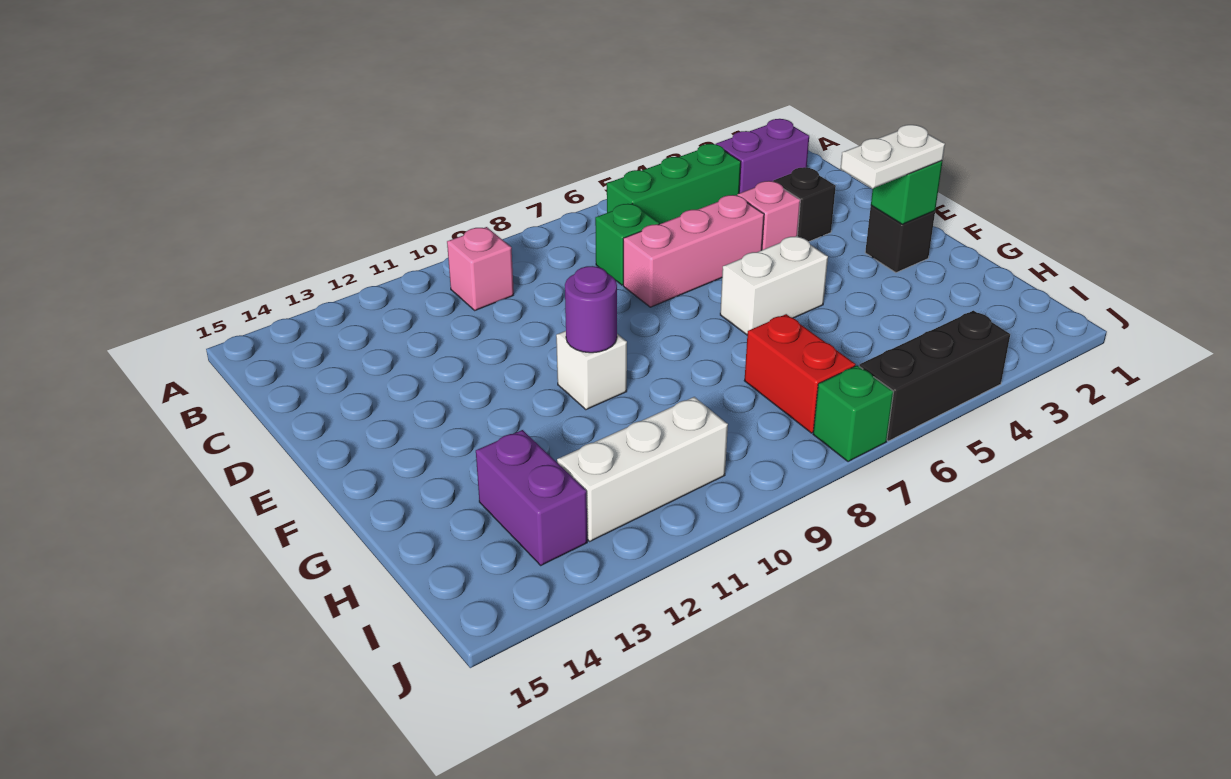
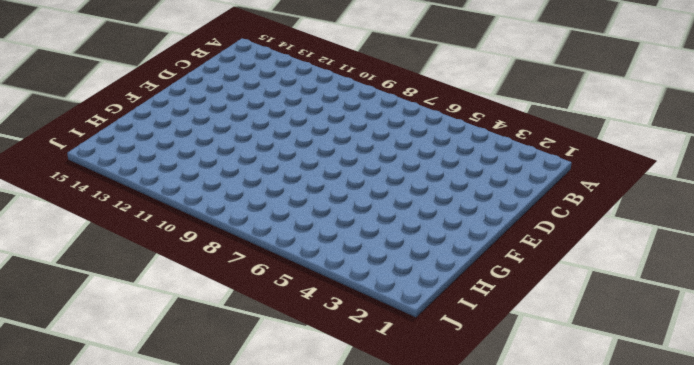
none -> purple 1x2 brick [716,119,809,193]
none -> green 1x3 brick [607,144,741,224]
none -> pink 1x1 brick [447,227,514,310]

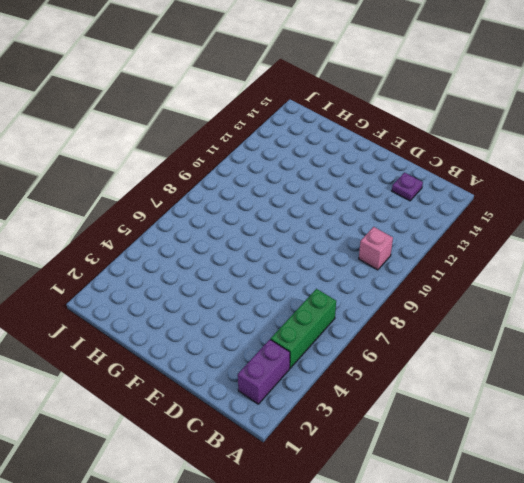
purple 1x1 plate [392,173,423,201] -> none
none -> green 1x1 brick [595,204,659,285]
none -> black 1x1 brick [773,167,836,242]
none -> pink 1x1 brick [737,181,800,250]

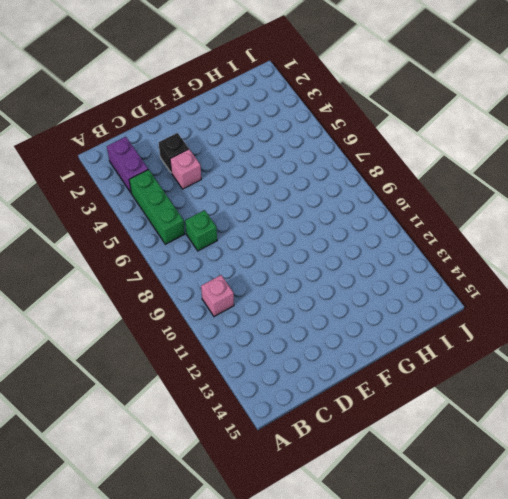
none -> pink 1x3 brick [623,195,764,307]
none -> black 1x1 brick [865,205,935,273]
none -> white 1x2 brick [720,236,828,335]

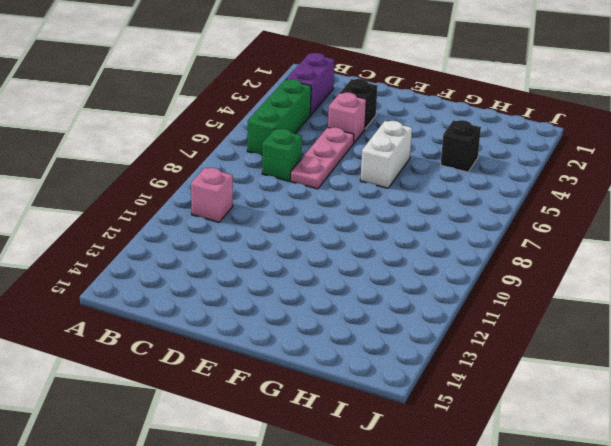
pink 1x3 plate [291,127,354,189] -> pink 1x3 brick [623,195,764,307]
black 1x1 brick [441,120,481,172] -> black 1x1 brick moved to [865,205,935,273]
none -> white 1x1 brick [556,331,627,410]
none -> red 1x2 brick [744,314,856,433]
none -> purple 1x2 brick [476,430,587,565]

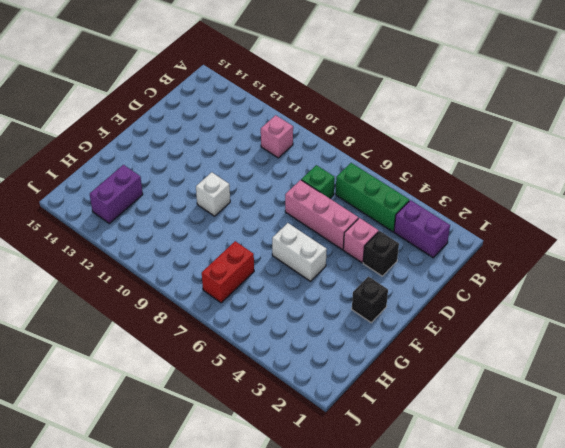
none -> white 1x3 brick [557,397,728,541]
none -> black 1x3 brick [859,311,1010,441]
none -> green 1x1 brick [813,365,894,462]

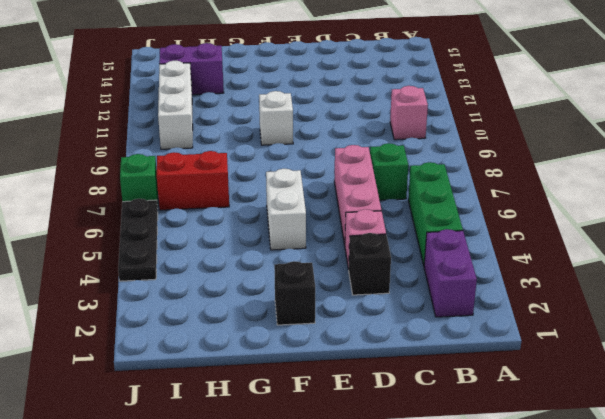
black 1x3 plate [118,199,158,281] -> black 1x3 brick [859,311,1010,441]
none -> green 1x1 brick [871,161,942,224]
none -> purple 1x1 round brick [565,266,617,353]
none -> white 1x2 plate [840,125,945,189]

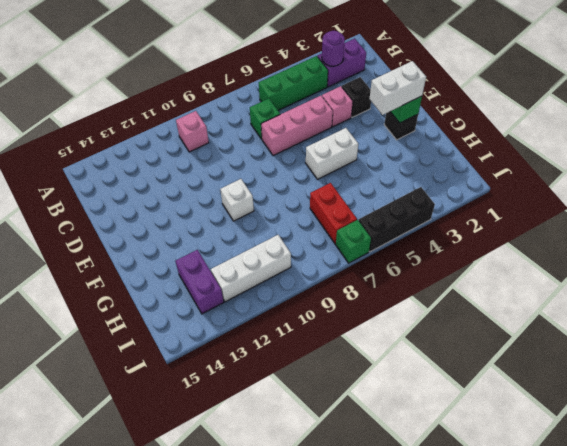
purple 1x1 round brick [322,31,345,66] -> purple 1x1 round brick moved to [565,266,617,353]
white 1x2 brick [370,61,426,115] -> white 1x2 plate [840,125,945,189]

